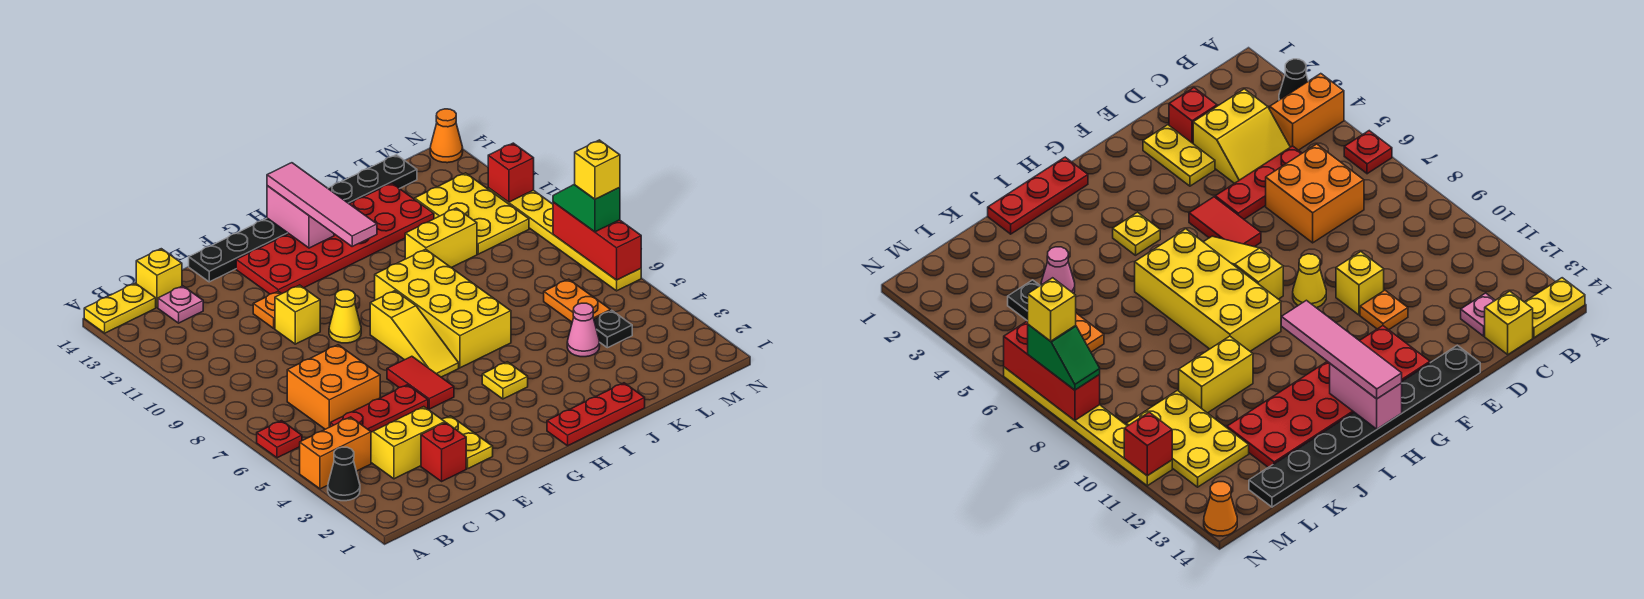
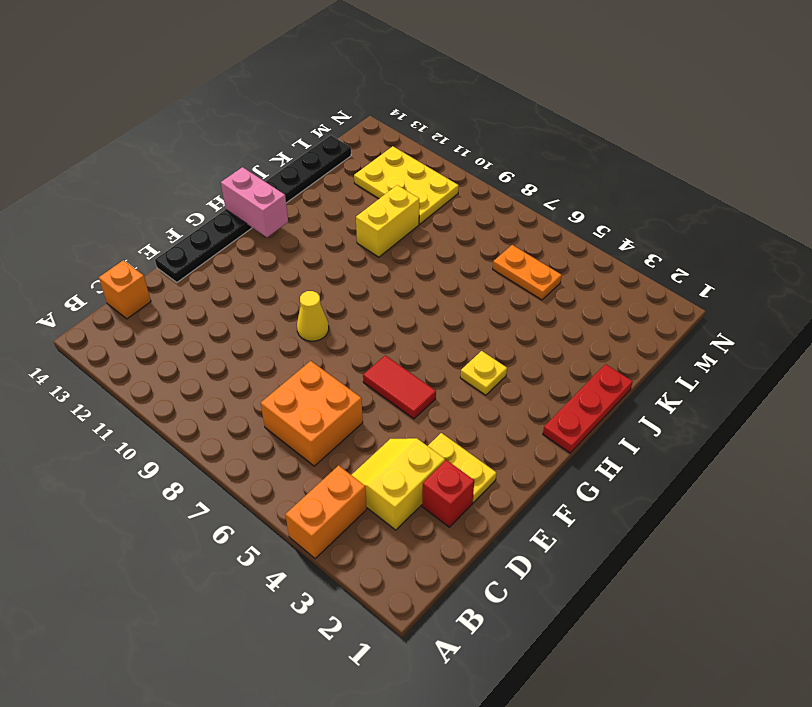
orange 1x1 brick [99,260,151,319] -> yellow 1x1 brick [136,249,182,308]
none -> black 1x1 cone [328,447,360,501]
none -> red 1x1 plate [257,421,302,458]
none -> yellow 1x2 plate [84,283,156,333]
none -> red 1x3 plate [330,385,428,432]

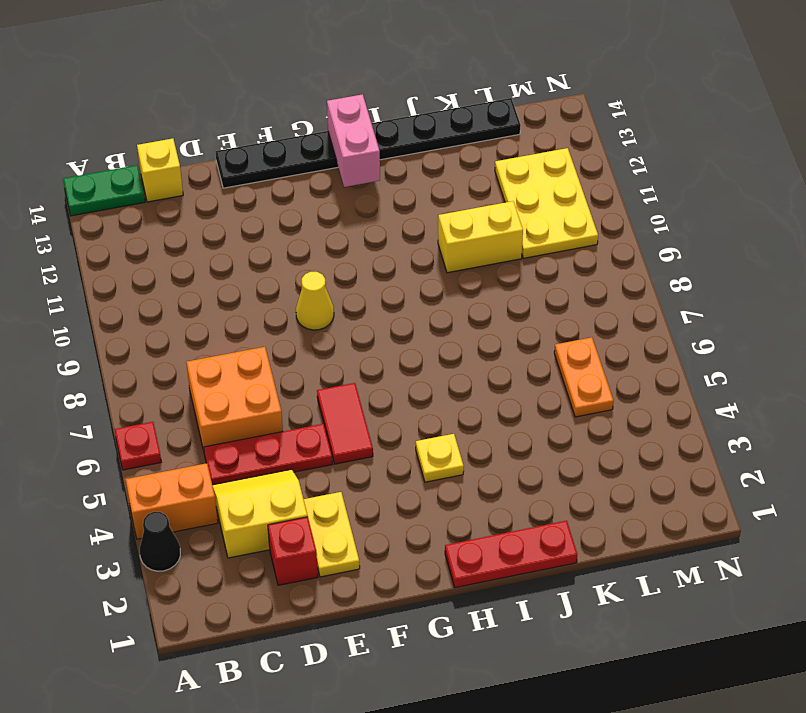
green 1x2 plate [63,165,145,216] -> yellow 1x2 plate [84,283,156,333]
none -> pink 1x1 plate [158,286,203,323]
none -> yellow 1x1 brick [275,285,320,344]
none -> orange 1x1 plate [253,291,281,328]
none -> red 2x6 plate [236,183,434,294]

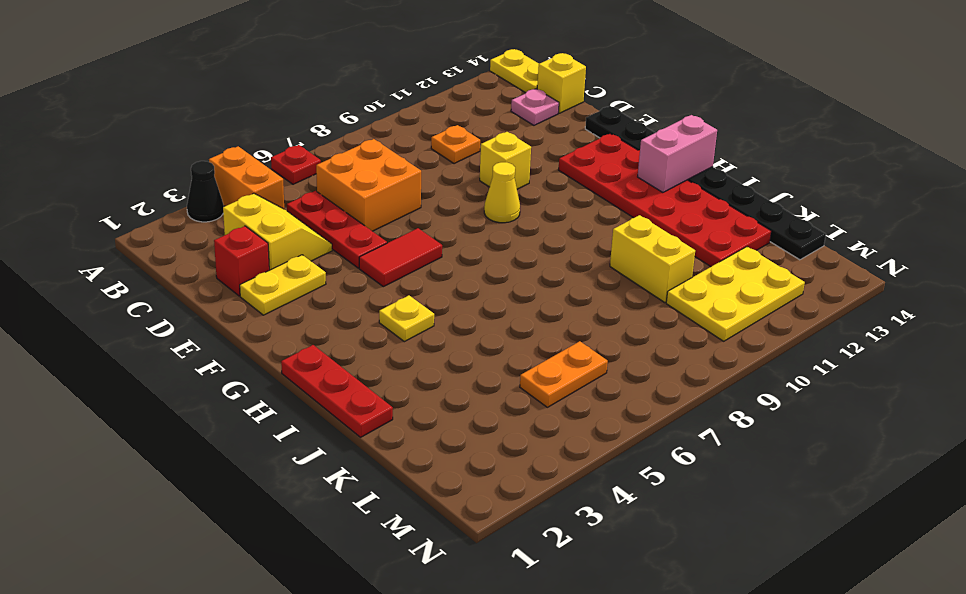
orange 1x1 plate [431,125,480,164] -> orange 1x1 plate moved to [253,291,281,328]
none -> yellow 1x3 slope [370,291,459,377]
none -> yellow 2x4 brick [375,249,511,368]
none -> pink 1x1 cone [567,303,600,357]
none -> black 1x1 plate [594,310,632,348]

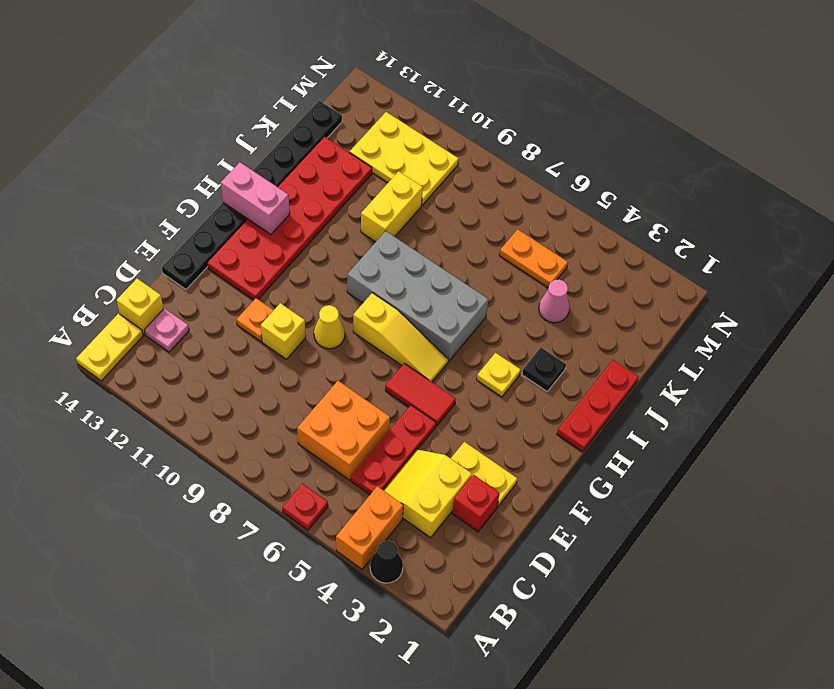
grey 2x4 brick [347,231,488,361] -> yellow 2x4 brick [375,249,511,368]
black 1x1 plate [522,348,566,391] -> black 1x1 plate moved to [594,310,632,348]
none -> yellow 1x6 plate [488,188,641,291]
none -> orange 1x1 cone [430,109,463,163]
none -> red 1x3 brick [553,202,641,280]
none -> red 1x1 brick [488,143,534,202]

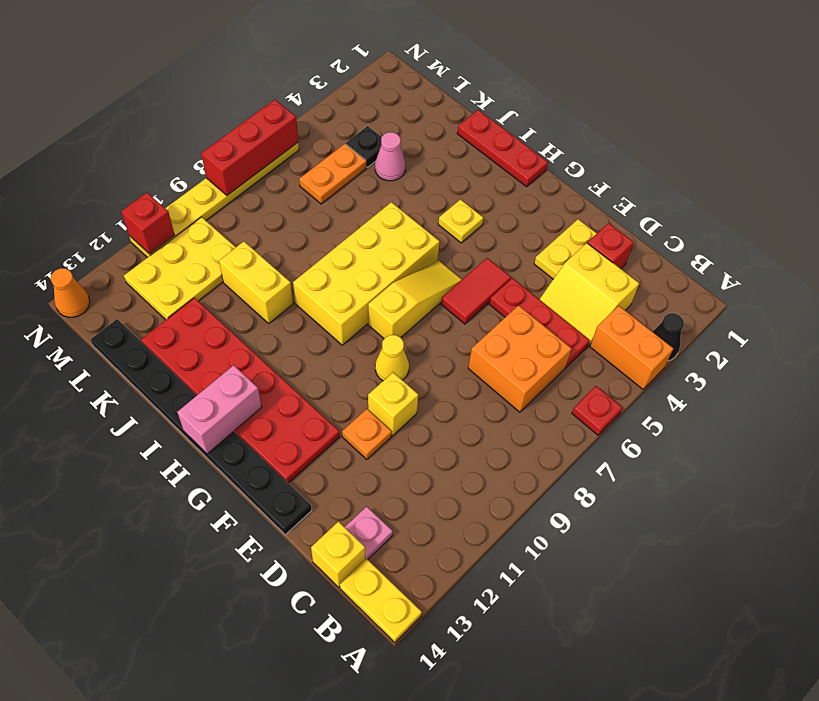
none -> pink 1x4 tile [267,163,377,246]
none -> green 1x2 slope [553,184,620,232]
none -> yellow 1x1 brick [575,140,620,199]

